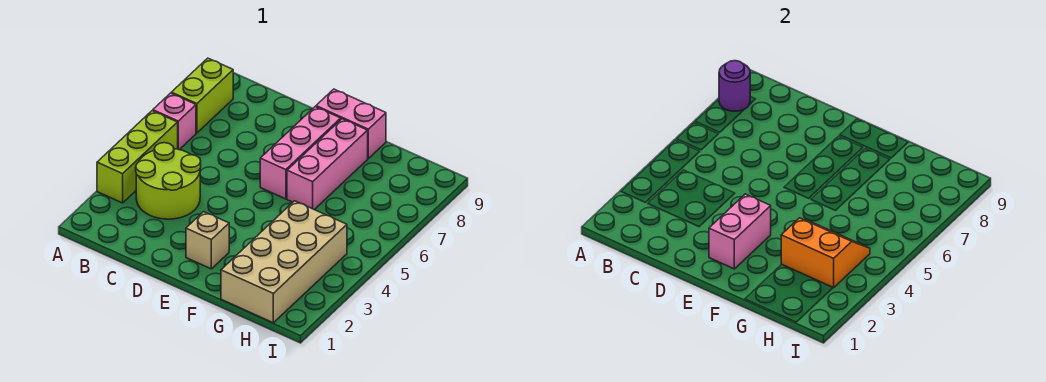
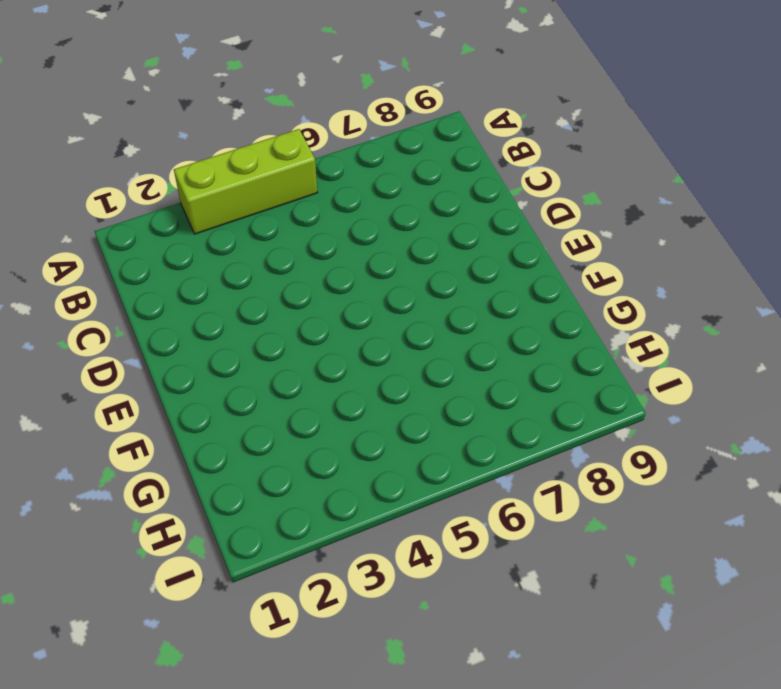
none -> pink 1x1 brick [153,93,196,150]
none -> lime 1x2 brick [171,58,233,133]
none -> lime 2x2 round brick [136,143,201,219]

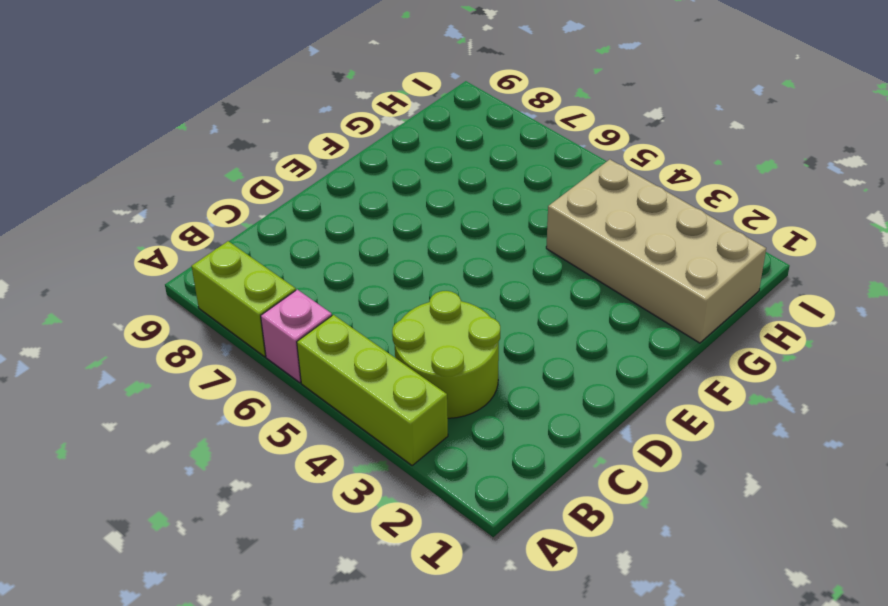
none -> tan 1x1 brick [186,212,229,269]
none -> pink 1x3 brick [260,107,341,199]
none -> pink 1x2 brick [316,89,386,158]

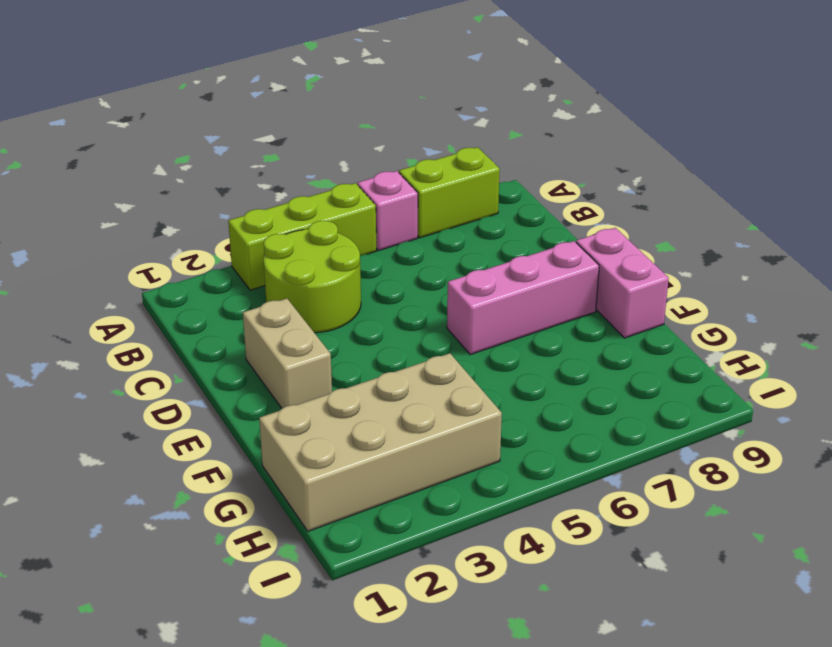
tan 1x2 brick [243,299,332,408] -> tan 1x1 brick [186,212,229,269]
none -> pink 1x3 brick [287,119,368,210]
none -> purple 1x1 round brick [719,61,750,111]
none -> pink 1x2 brick [709,194,771,269]

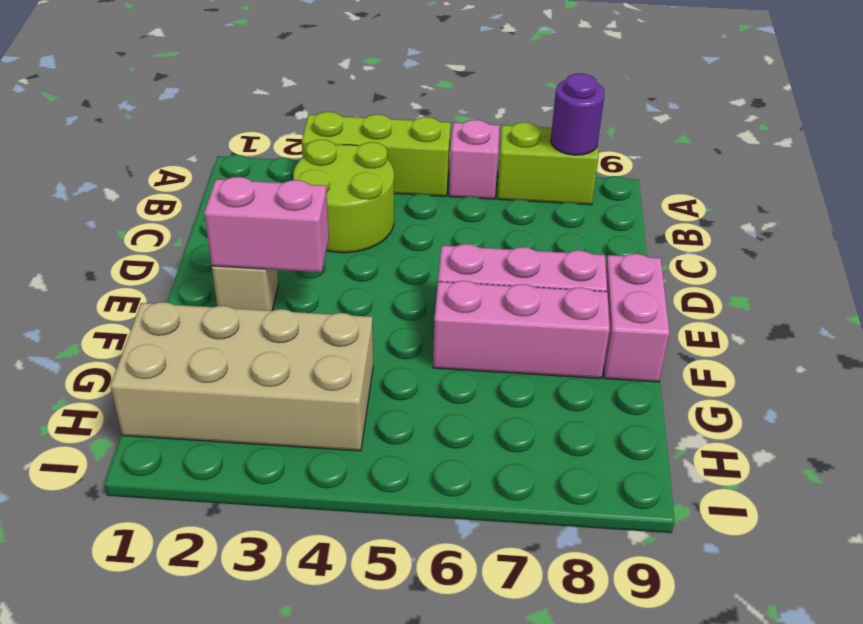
none -> orange 2x2 slope [781,218,870,288]

